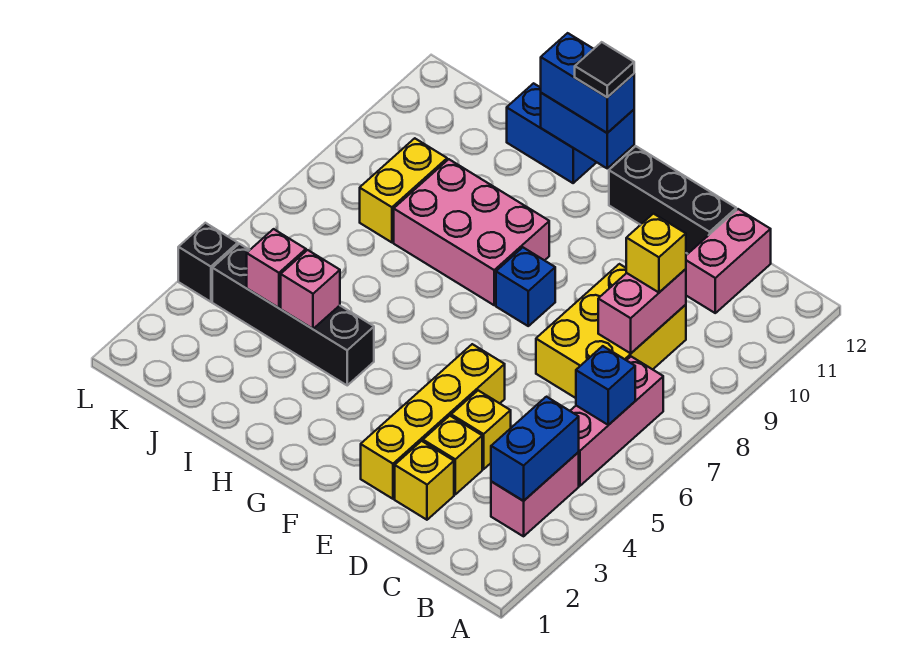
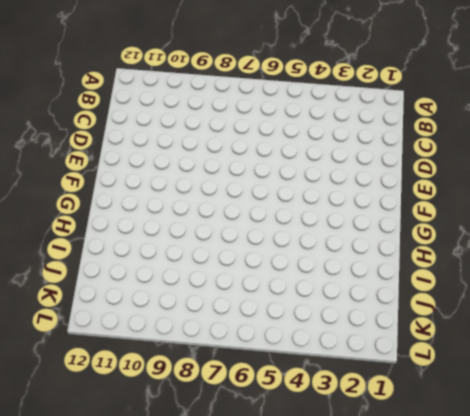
none -> pink 1x2 brick [491,452,579,536]
none -> pink 1x3 brick [570,357,663,486]
none -> yellow 2x3 brick [536,264,686,398]

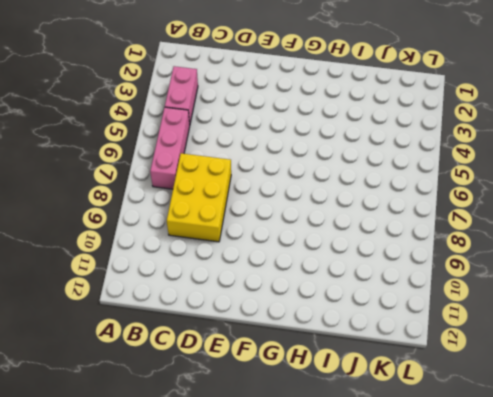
none -> pink 1x2 brick [686,209,771,313]
none -> yellow 1x1 brick [395,441,454,520]
none -> yellow 1x1 brick [423,416,482,494]

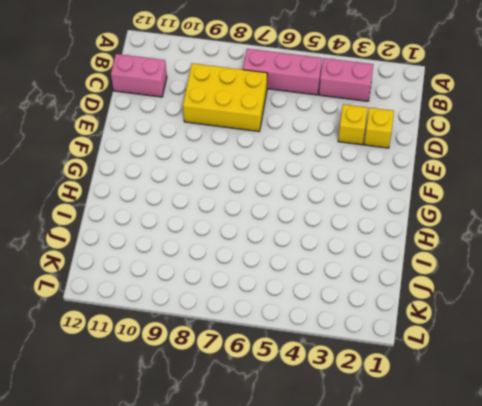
none -> yellow 1x1 brick [451,390,511,469]
none -> black 1x3 brick [609,146,736,254]
none -> yellow 1x4 brick [361,344,505,499]

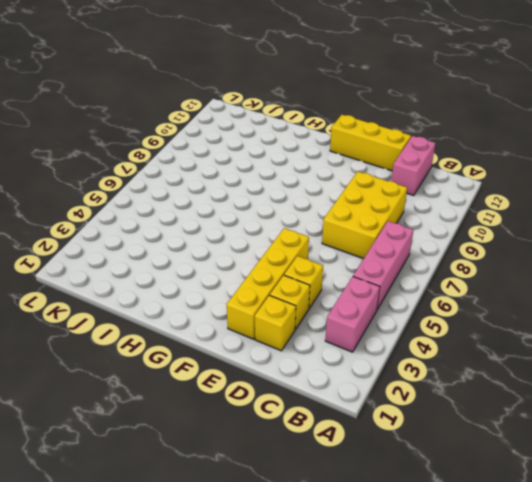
yellow 1x3 brick [330,115,411,171] -> black 1x3 brick [609,146,736,254]
none -> blue 1x1 brick [496,247,555,326]
none -> pink 2x3 brick [394,159,549,305]
none -> black 1x4 brick [212,244,374,385]

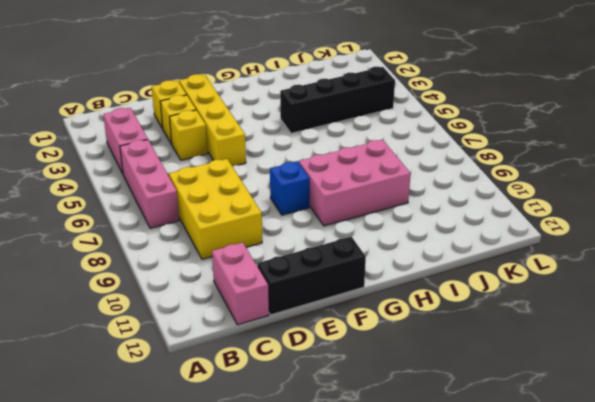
none -> blue 1x2 brick [507,83,597,183]
none -> yellow 1x2 brick [360,138,447,242]
none -> black 1x1 brick [178,223,238,302]

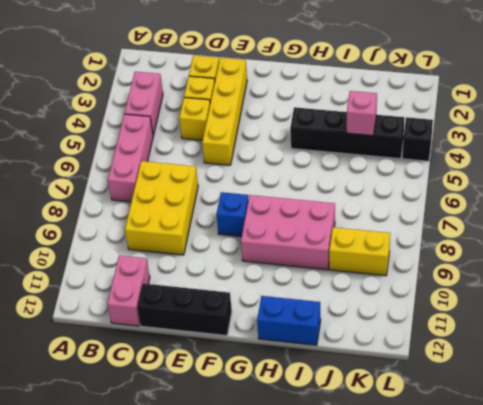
yellow 1x2 brick [329,227,390,276] -> yellow 1x2 brick turned to [360,138,447,242]
none -> blue 1x2 brick [491,397,579,501]
none -> blue 1x1 brick [576,346,635,425]
none -> pink 1x2 brick [598,269,686,353]

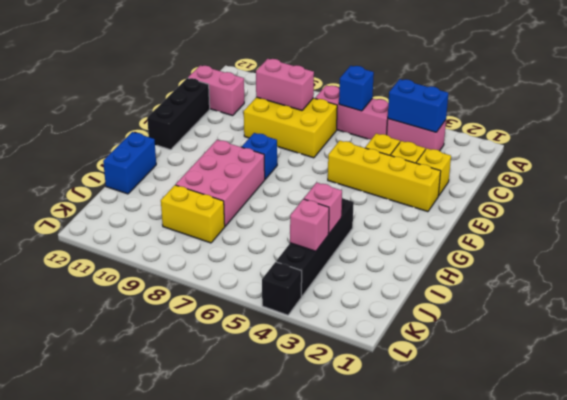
none -> blue 1x2 brick [541,93,634,168]
none -> yellow 1x1 brick [626,214,686,292]
none -> blue 1x2 brick [541,33,634,133]

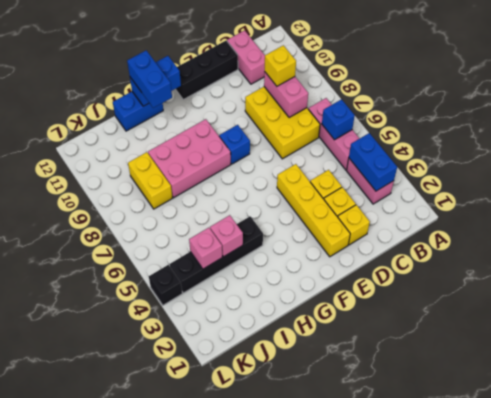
blue 1x2 brick [127,50,172,108] -> blue 1x2 brick turned to [541,33,634,133]
none -> black 1x1 tile [575,42,634,97]

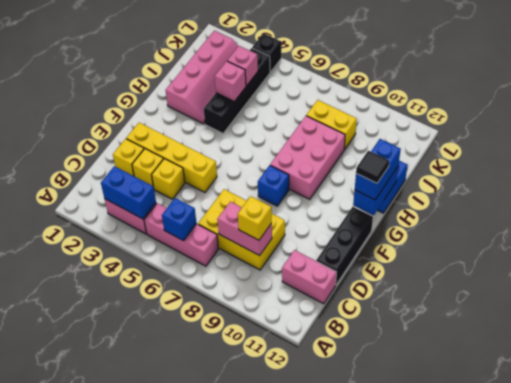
pink 2x4 slope [166,31,238,124] -> none

